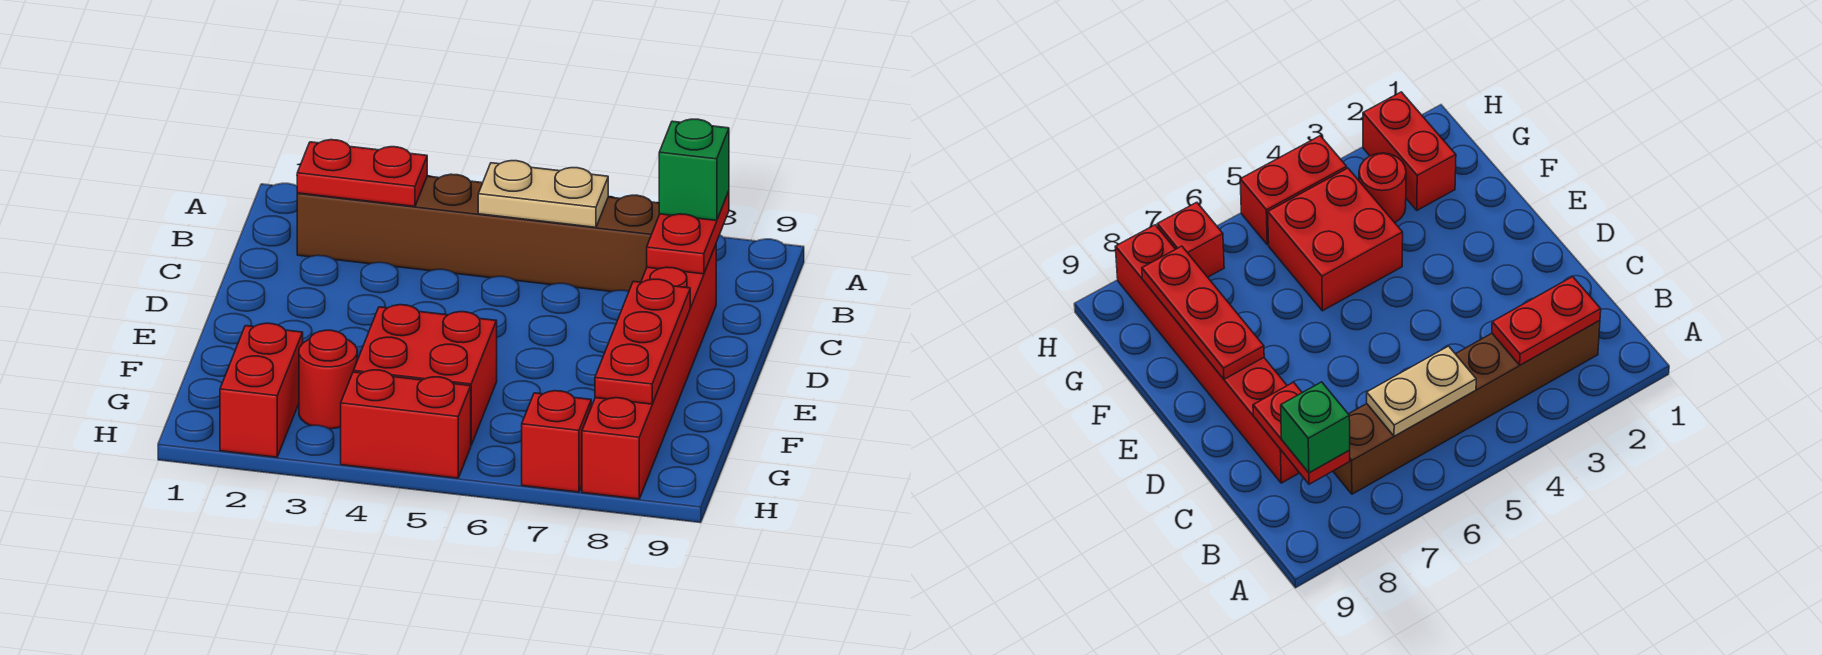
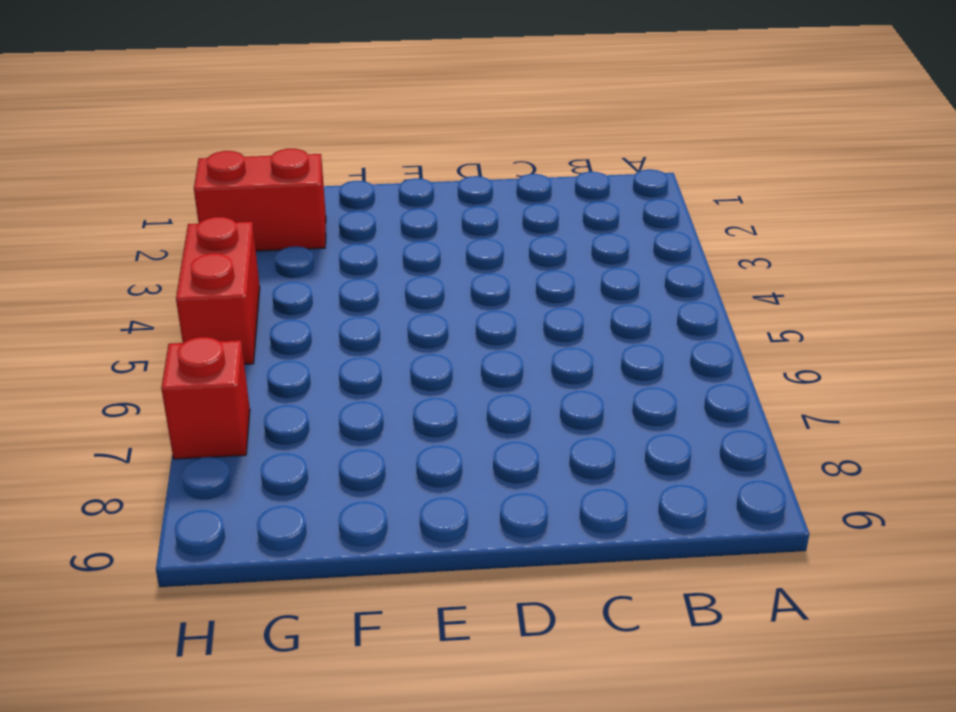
none -> brown 1x6 brick [297,174,659,292]
none -> red 1x6 brick [582,245,716,499]
none -> red 2x2 brick [354,305,497,445]

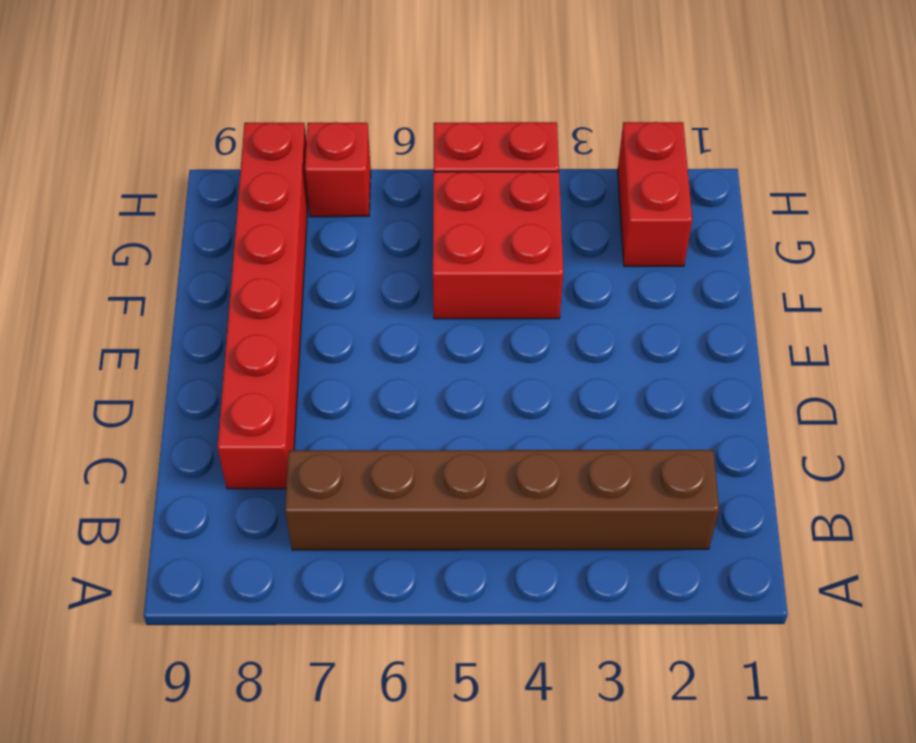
none -> red 1x1 round brick [299,330,357,429]
none -> red 1x2 plate [297,140,427,207]
none -> tan 1x2 plate [478,161,608,227]

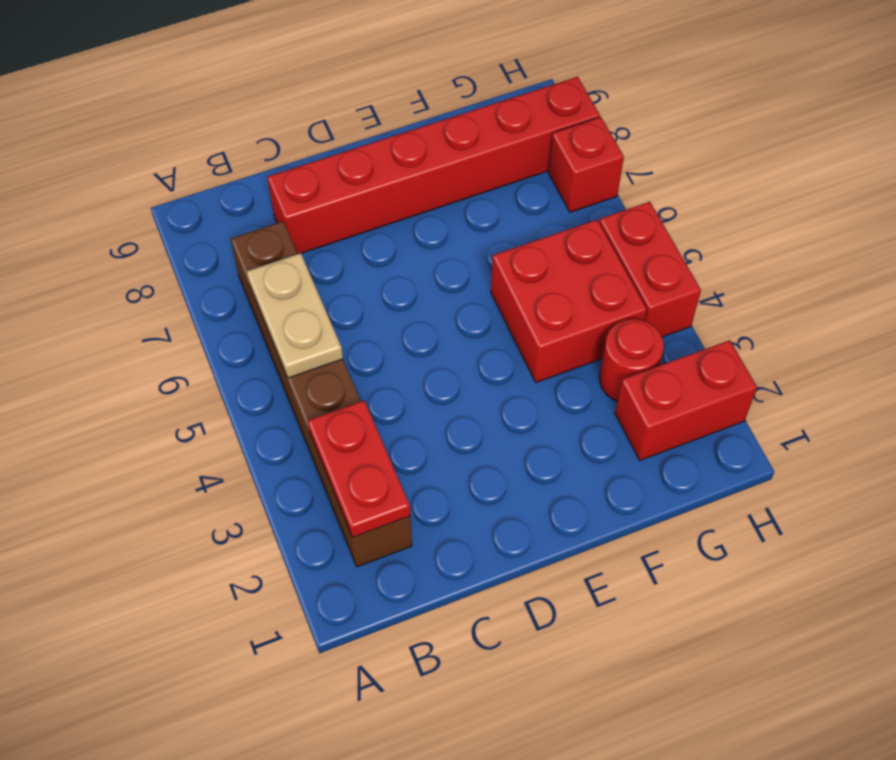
none -> red 1x2 plate [647,192,729,274]
none -> red 1x3 plate [595,279,690,404]
none -> green 1x1 brick [659,119,729,221]

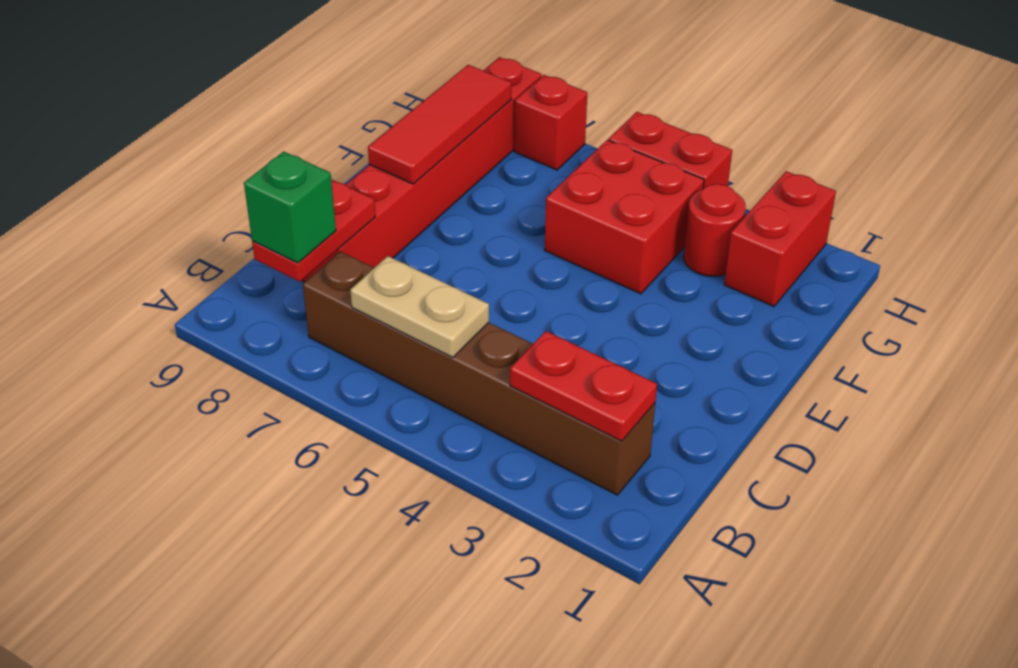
red 1x3 tile [368,65,511,184] -> red 1x3 plate [595,279,690,404]

